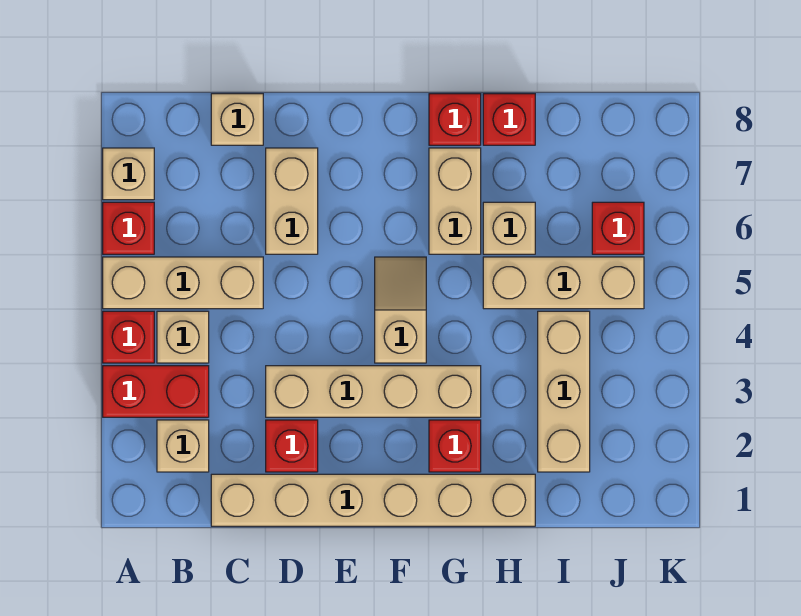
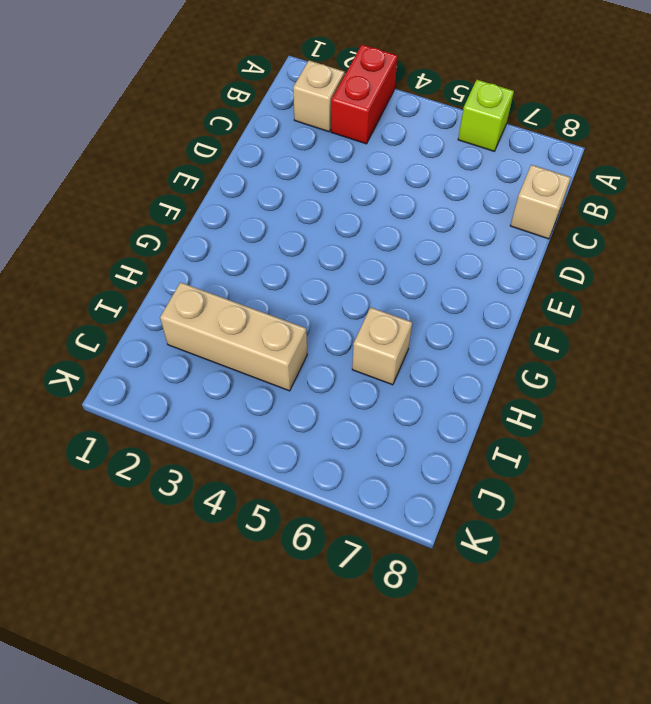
lime 1x1 brick [458,80,514,151] -> red 1x1 brick [103,202,154,254]
none -> red 1x1 brick [103,311,154,363]
none -> tan 1x3 brick [103,257,263,309]
none -> tan 1x1 brick [103,148,154,200]

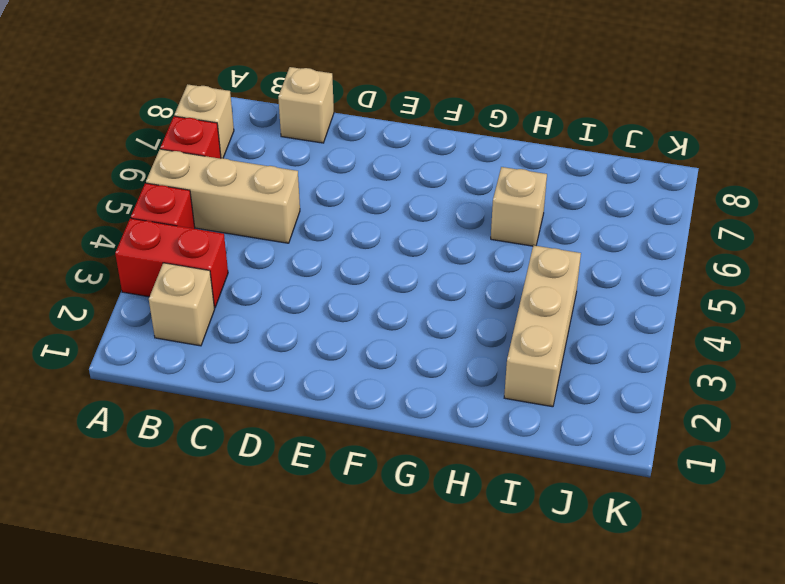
none -> tan 1x1 brick [157,311,209,363]
none -> tan 1x6 brick [211,474,535,526]
none -> red 1x1 brick [266,420,318,472]

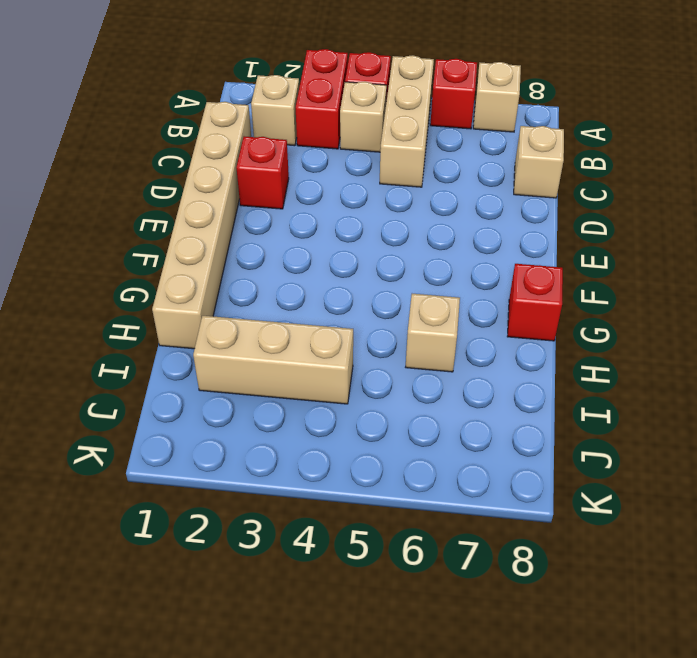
none -> tan 1x4 brick [266,366,481,417]
none -> tan 1x2 brick [266,148,318,254]
none -> tan 1x2 slope [375,257,426,363]

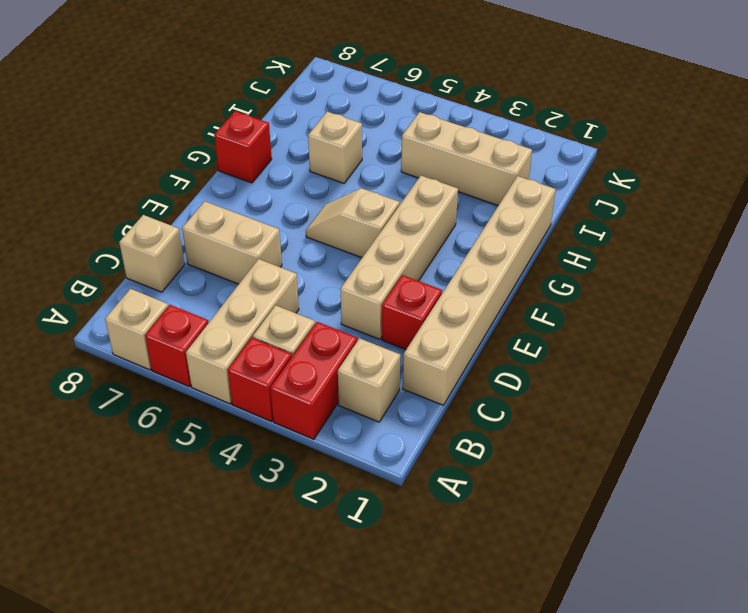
none -> red 1x1 brick [429,420,481,472]
none -> tan 1x2 brick [429,148,481,254]
none -> tan 1x3 brick [483,257,644,309]

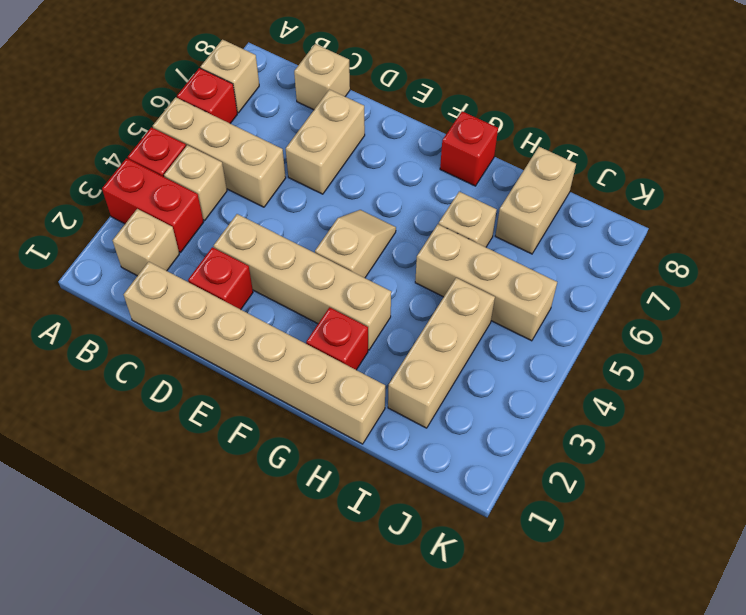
tan 1x2 brick [495,147,576,254] -> tan 1x2 brick moved to [429,148,481,254]
none -> red 1x1 brick [483,94,535,145]
none -> red 1x1 brick [592,202,644,254]

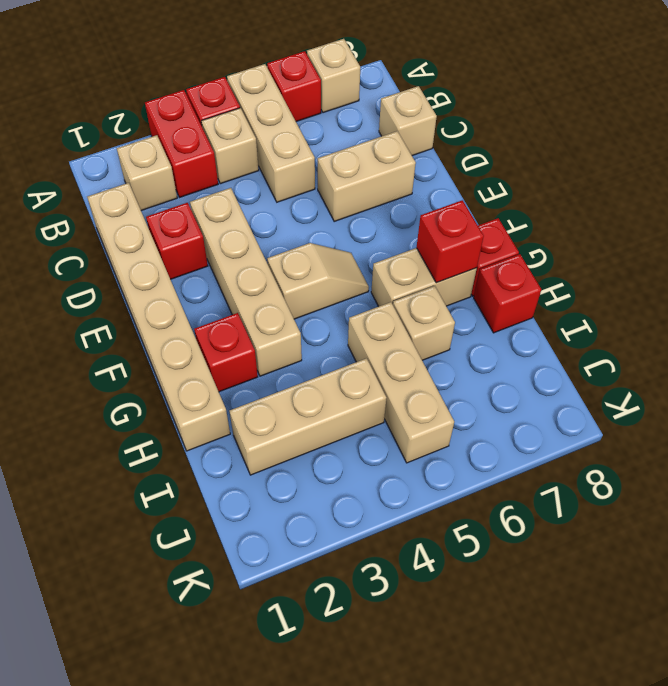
red 1x1 brick [416,200,484,283] -> red 1x1 brick moved to [592,202,644,254]

